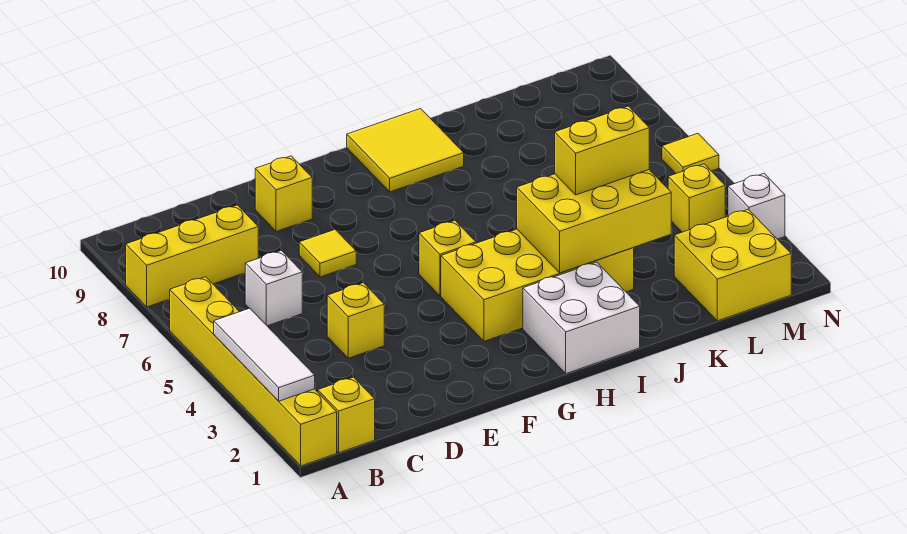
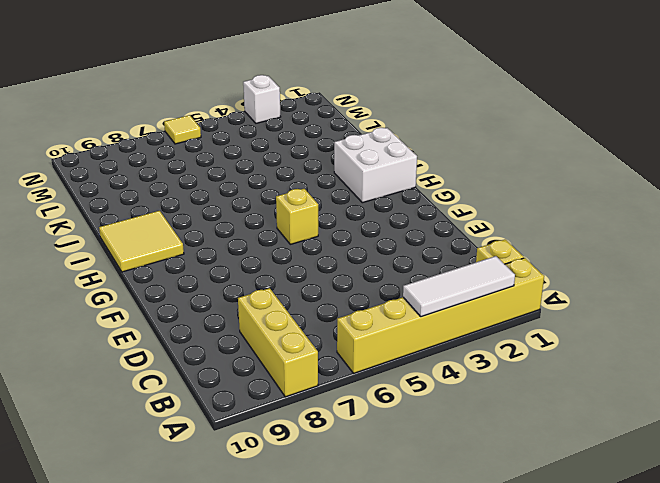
none -> white 1x1 brick [245,251,302,326]
none -> yellow 1x1 brick [327,283,384,358]
none -> yellow 1x1 tile [299,229,356,277]

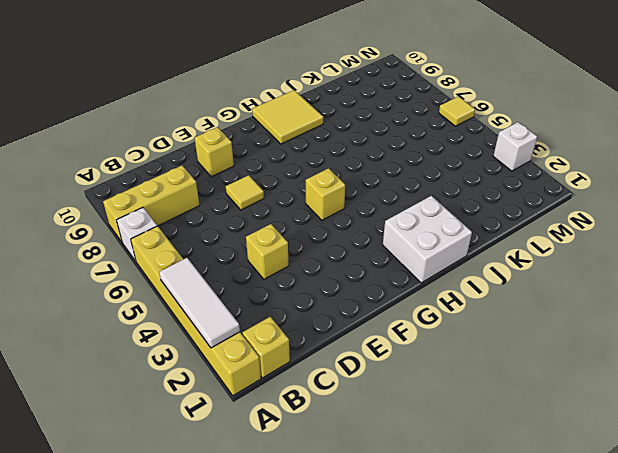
white 1x1 brick [117,208,157,261] -> white 1x1 brick moved to [245,251,302,326]
none -> yellow 2x4 brick [441,229,634,341]
none -> yellow 2x2 brick [674,209,791,321]
none -> yellow 1x1 brick [668,164,725,232]

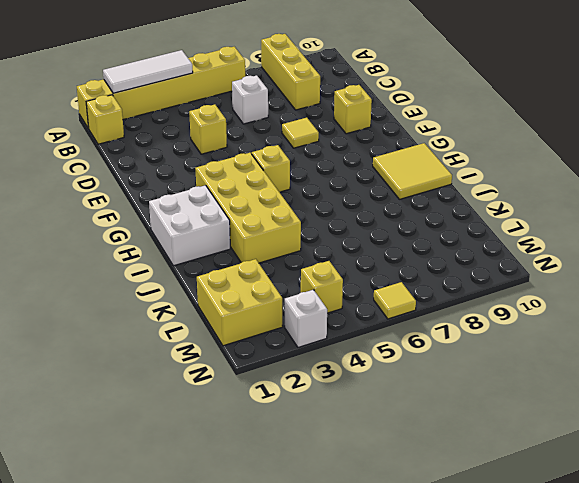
none -> yellow 2x3 brick [517,170,671,273]
none -> yellow 1x2 brick [555,106,649,195]

